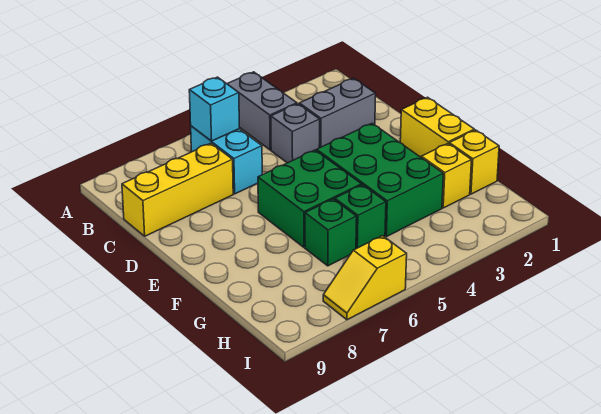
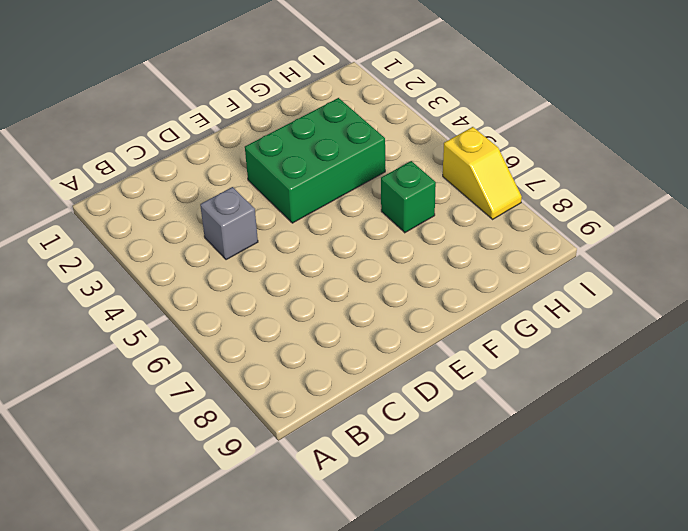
none -> grey 1x2 brick [227,72,297,150]
none -> cyan 1x2 brick [191,126,262,194]
none -> grey 1x2 brick [299,78,376,148]

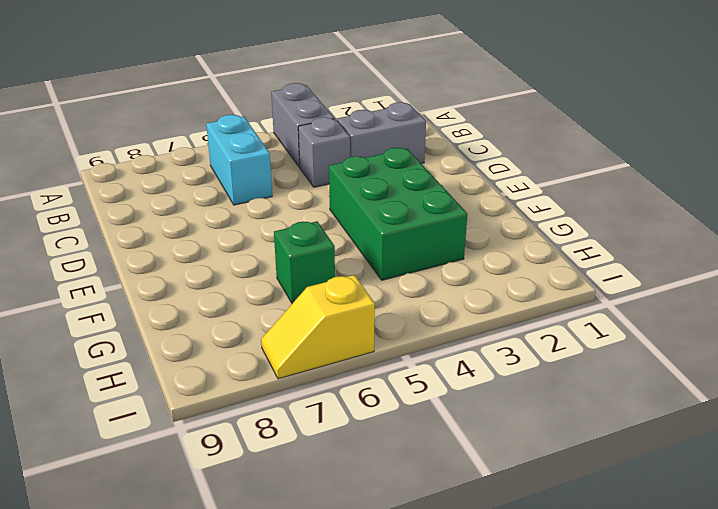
none -> yellow 1x3 brick [122,143,233,236]
none -> yellow 1x2 brick [400,97,474,157]
none -> green 2x2 brick [258,150,362,247]

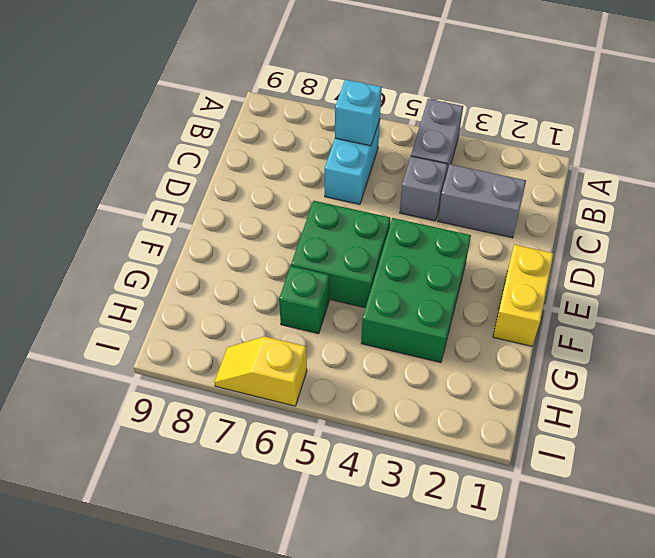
none -> yellow 1x3 brick [122,143,233,236]
none -> yellow 1x1 brick [449,130,499,194]
none -> yellow 1x1 brick [421,144,472,208]

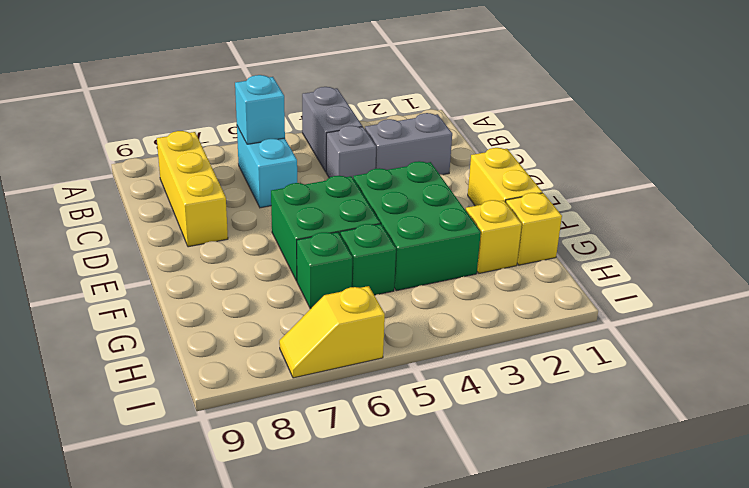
yellow 1x3 brick [157,131,228,247] -> yellow 1x3 brick turned to [122,143,233,236]

